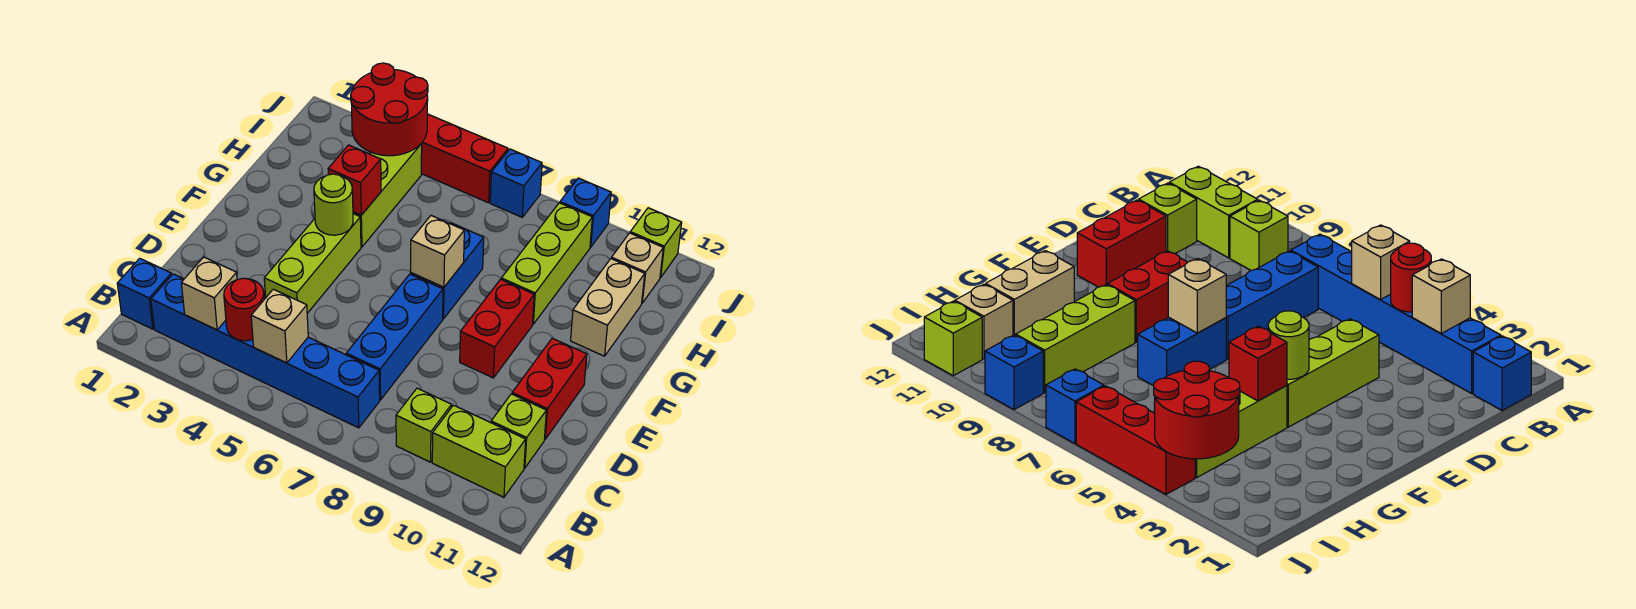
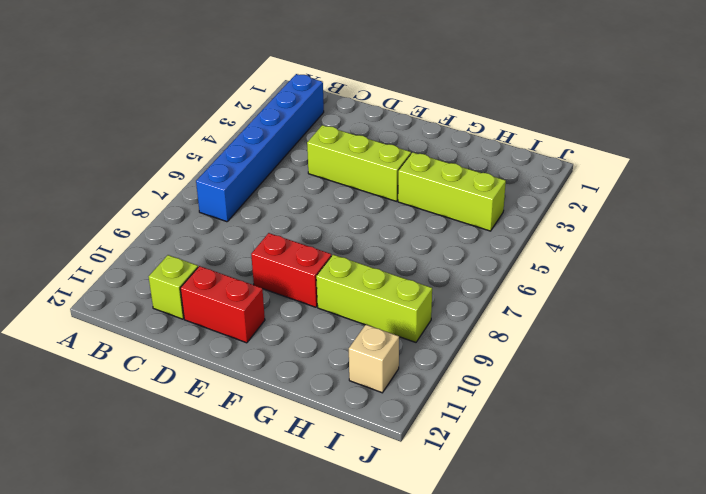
none -> blue 1x1 brick [117,258,172,329]
none -> lime 1x1 brick [396,388,452,462]
none -> lime 1x2 brick [432,405,526,497]

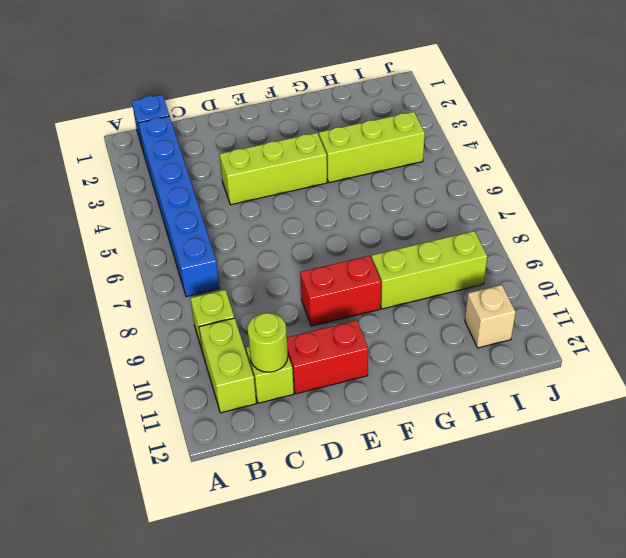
lime 1x1 round brick [248,313,288,372] -> lime 1x1 round brick moved to [314,174,353,235]
none -> blue 1x3 brick [346,274,443,400]
none -> blue 1x2 brick [411,223,484,319]
none -> tan 1x2 brick [571,259,645,356]

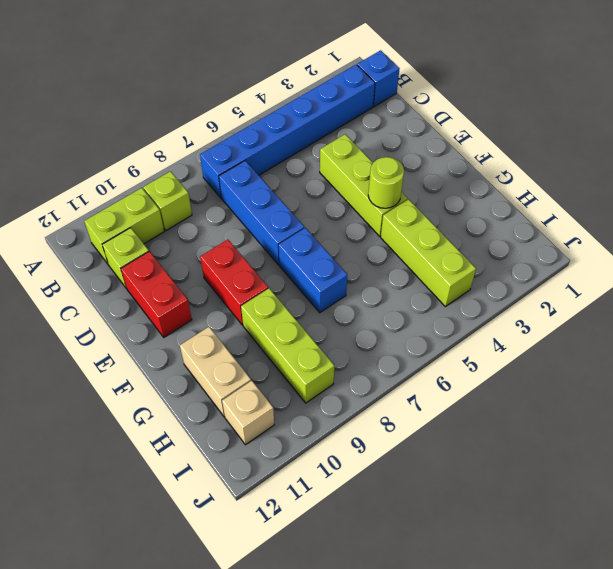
none -> red 1x3 brick [421,114,508,203]
none -> blue 1x1 brick [490,149,542,217]
none -> blue 1x1 brick [560,178,611,247]

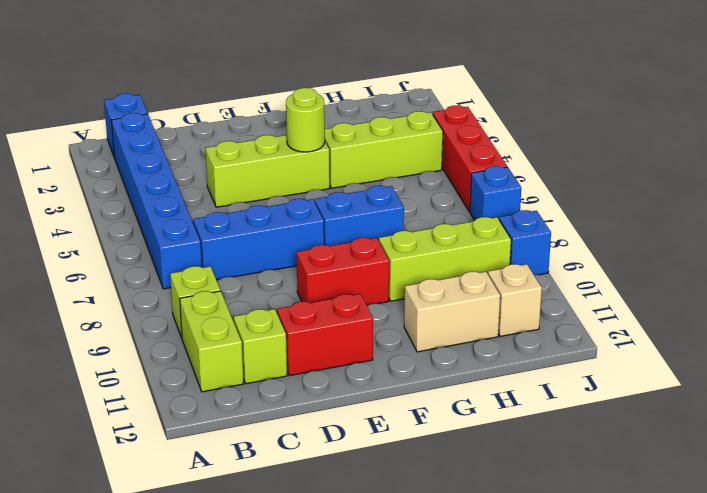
none -> lime 1x1 brick [630,208,682,278]
none -> tan 1x1 brick [181,257,237,330]
none -> red 1x1 round brick [224,278,264,341]

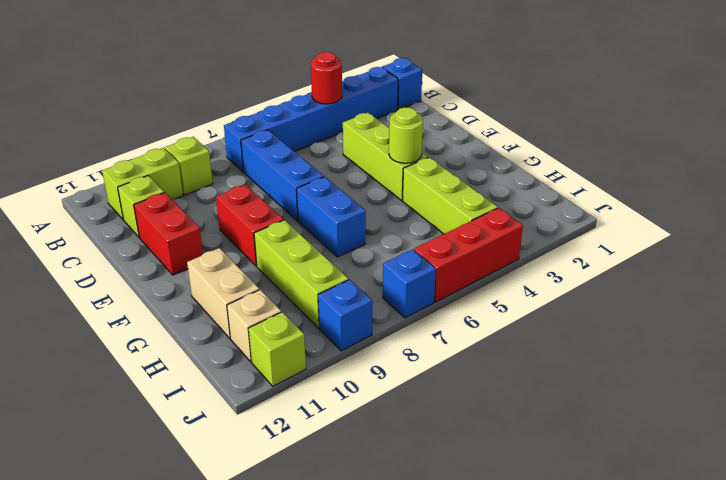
none -> tan 1x1 brick [181,257,237,330]
none -> tan 1x1 brick [251,289,308,363]
none -> tan 1x1 brick [411,216,464,287]

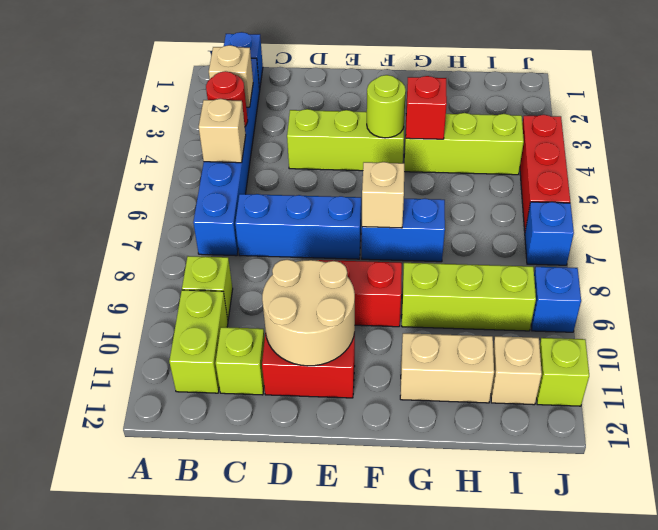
tan 2x2 round brick [262,259,355,366] -> none
none -> red 2x2 round brick [351,63,428,156]

